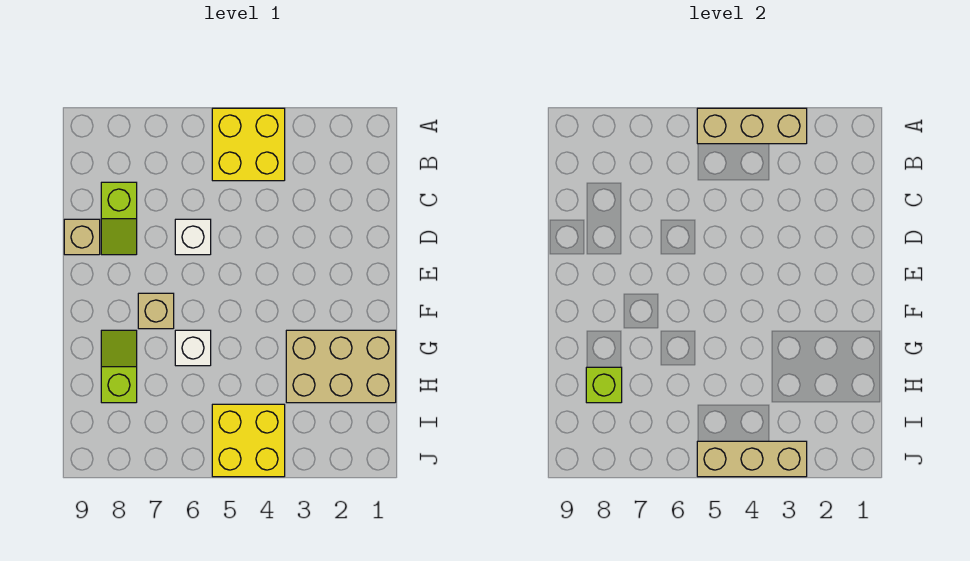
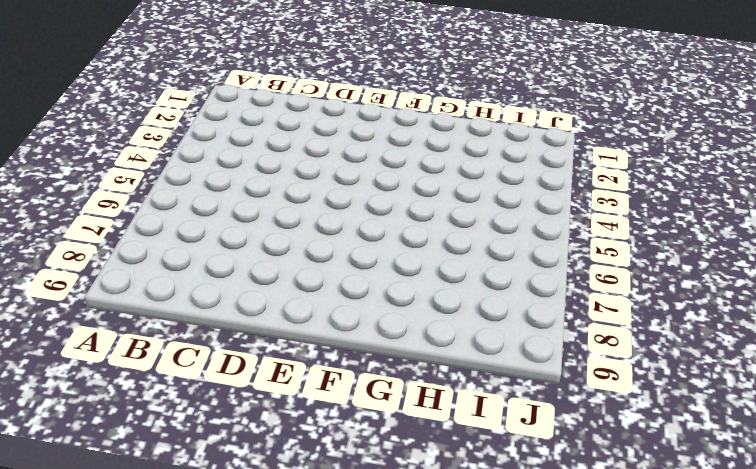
none -> yellow 2x2 brick [212,108,285,181]
none -> lime 1x2 slope [101,182,137,255]
none -> white 1x1 brick [175,219,211,255]

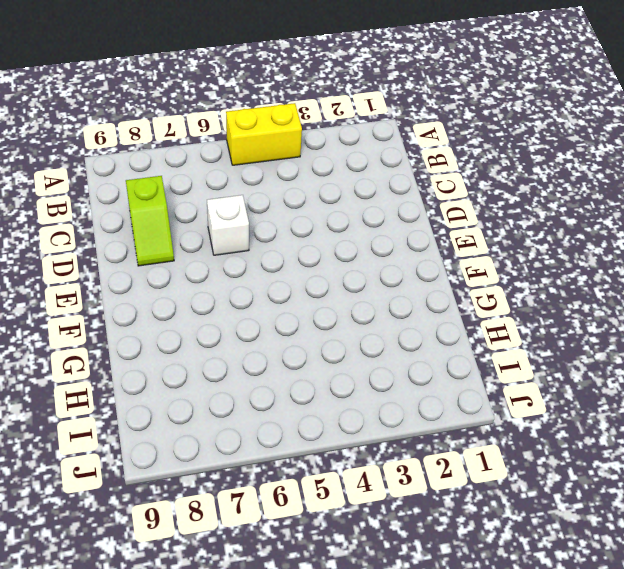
yellow 1x2 brick [226,103,302,165] -> yellow 2x2 brick [212,108,285,181]
none -> tan 1x1 brick [64,219,100,255]
none -> tan 1x1 brick [138,293,174,329]
none -> tan 2x3 brick [286,330,396,403]

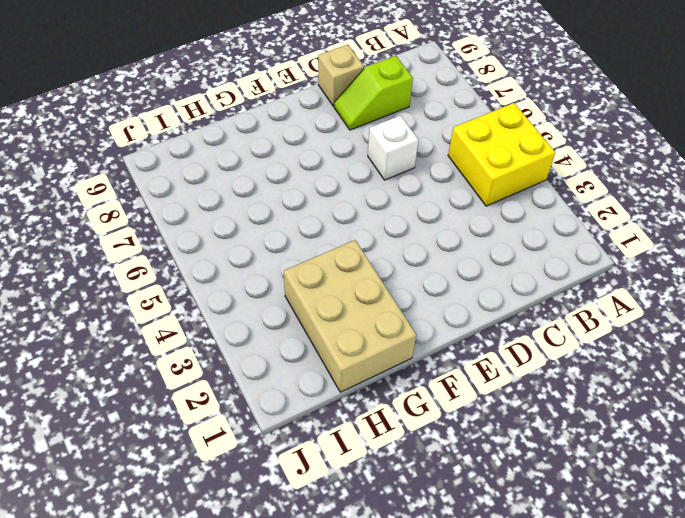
none -> tan 1x1 brick [138,293,174,329]
none -> white 1x1 brick [175,330,211,366]
none -> lime 1x2 slope [101,330,137,403]

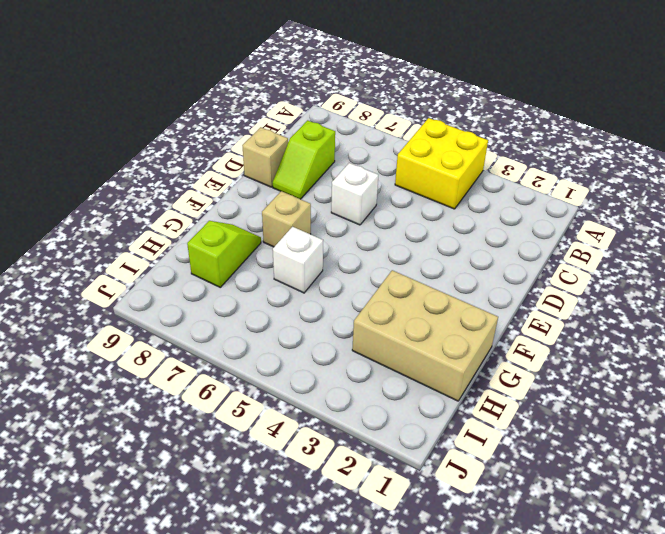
none -> yellow 2x2 brick [212,404,285,477]
none -> tan 1x3 brick [697,108,807,144]
none -> lime 1x1 brick [586,367,622,403]

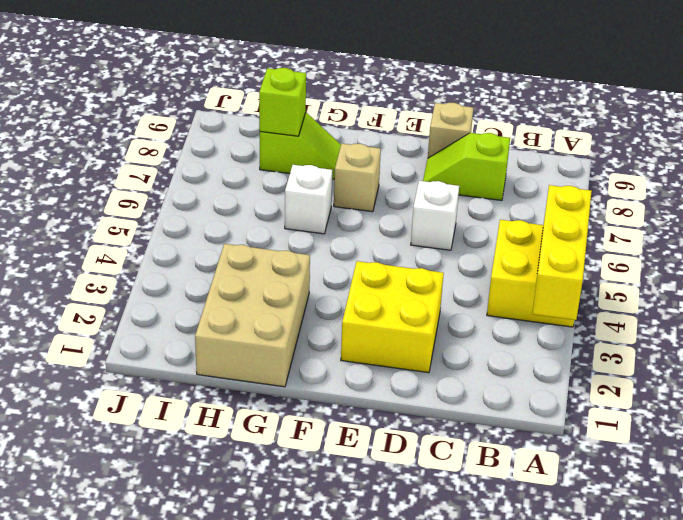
yellow 1x3 brick [532,185,592,320] -> tan 1x3 brick [697,108,807,144]
yellow 2x2 brick [341,261,444,373] -> yellow 2x2 brick moved to [212,404,285,477]
none -> tan 1x3 brick [697,441,807,477]

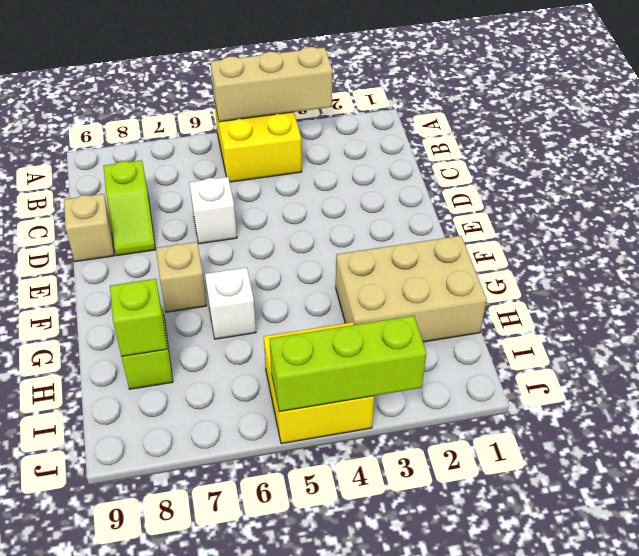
lime 1x3 brick [269,316,426,412] -> tan 1x3 brick [697,441,807,477]

